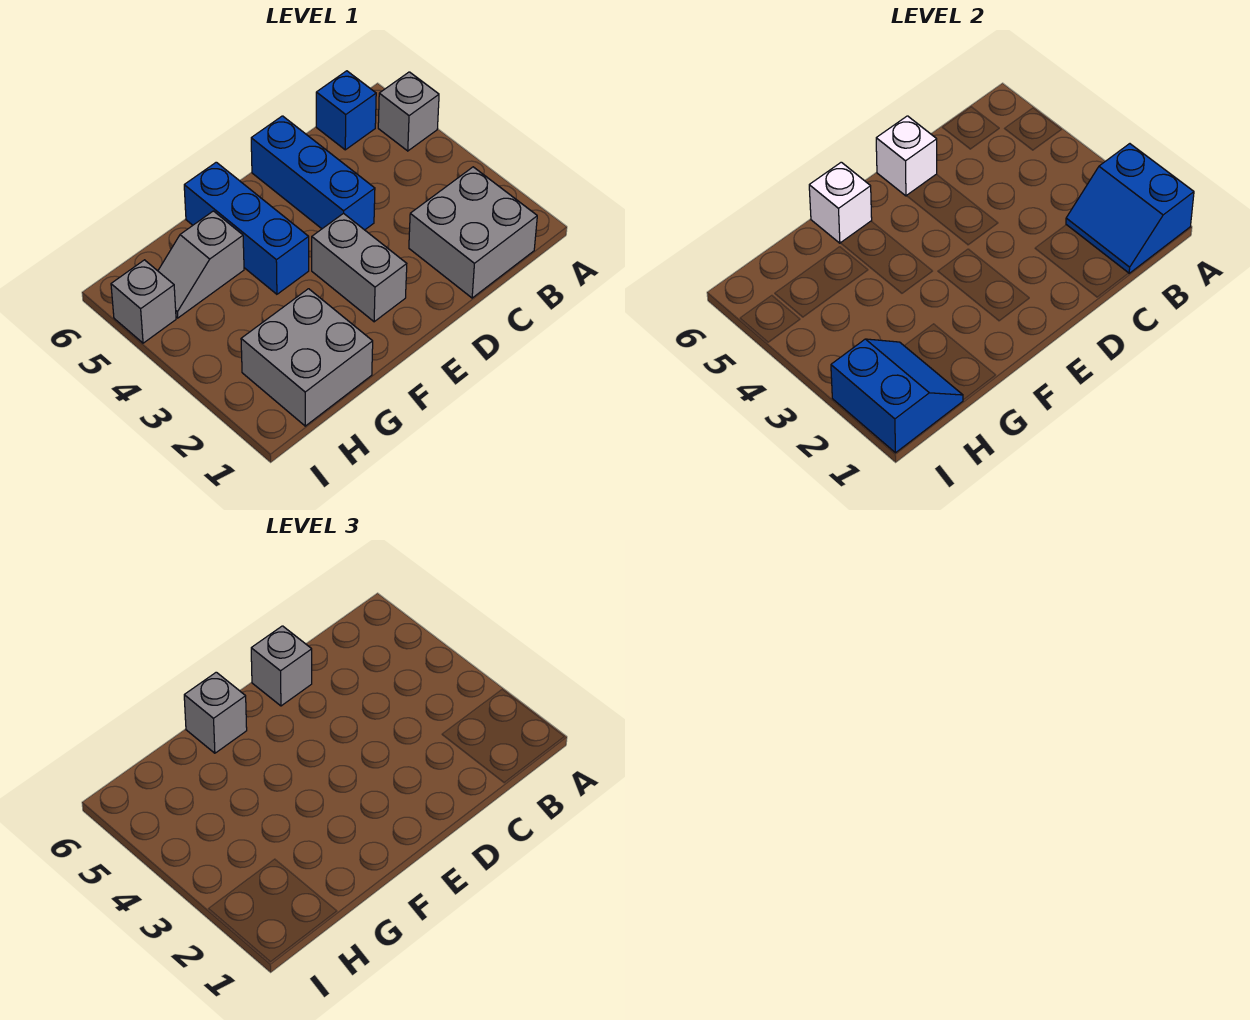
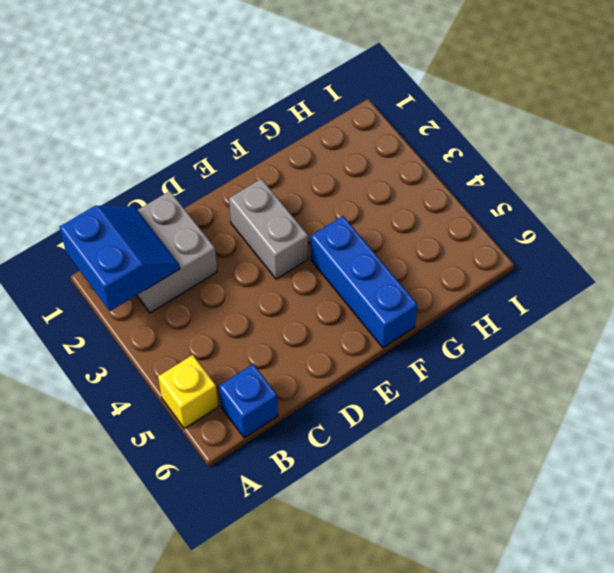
yellow 1x1 brick [158,355,218,428] -> grey 1x1 brick [378,72,439,151]
none -> blue 1x3 brick [251,116,375,230]
none -> grey 2x2 brick [241,289,373,426]
none -> grey 1x2 slope [158,211,244,318]

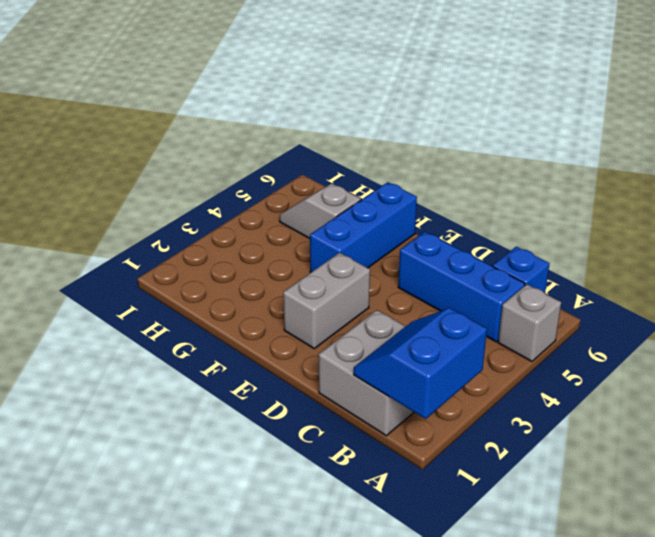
blue 1x3 brick [398,232,525,342] -> blue 1x3 brick turned to [251,116,375,230]
none -> grey 2x2 brick [241,289,373,426]
none -> grey 1x1 brick [111,260,176,343]
none -> white 1x1 brick [876,116,937,196]

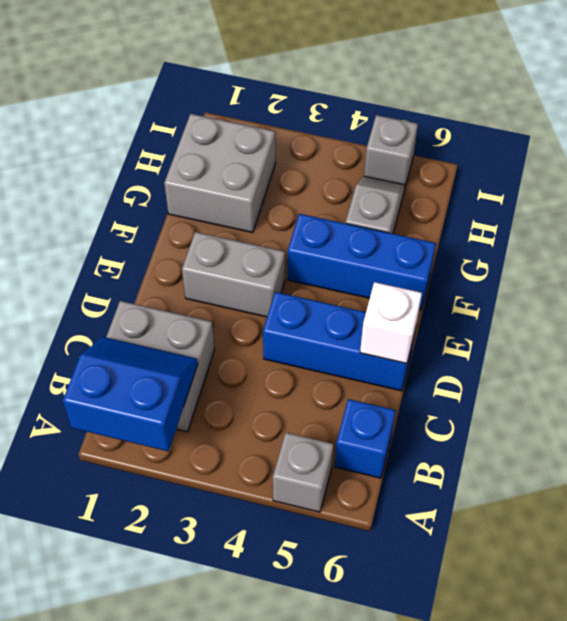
none -> white 1x1 brick [809,162,872,243]
none -> blue 2x2 slope [831,339,963,453]
none -> grey 1x1 brick [251,626,312,706]

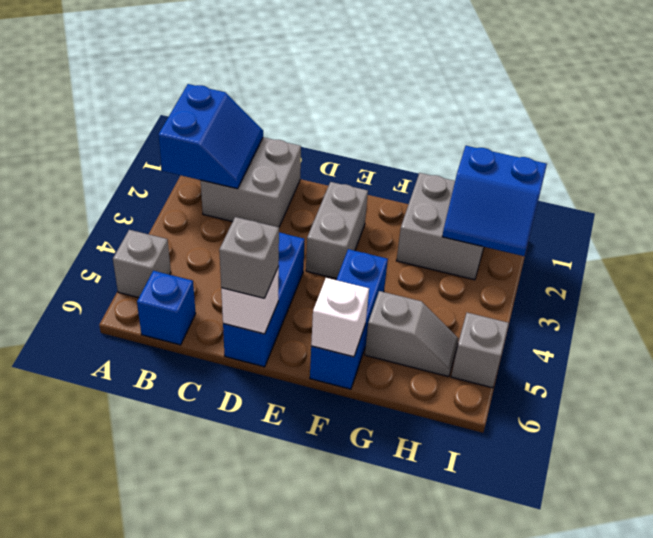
blue 2x2 slope [442,146,547,256] -> blue 2x2 slope turned to [831,339,963,453]
none -> grey 1x1 brick [184,672,247,753]

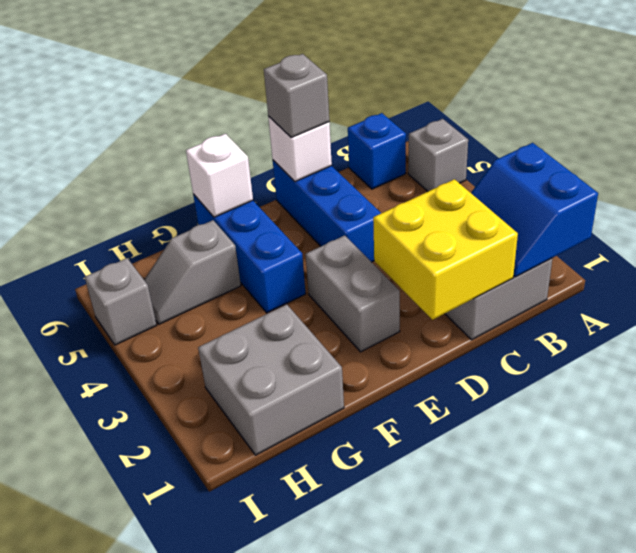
yellow 2x2 brick [373,179,518,320] -> none
none -> blue 2x2 slope [831,339,963,453]
none -> grey 1x1 brick [184,672,247,753]

